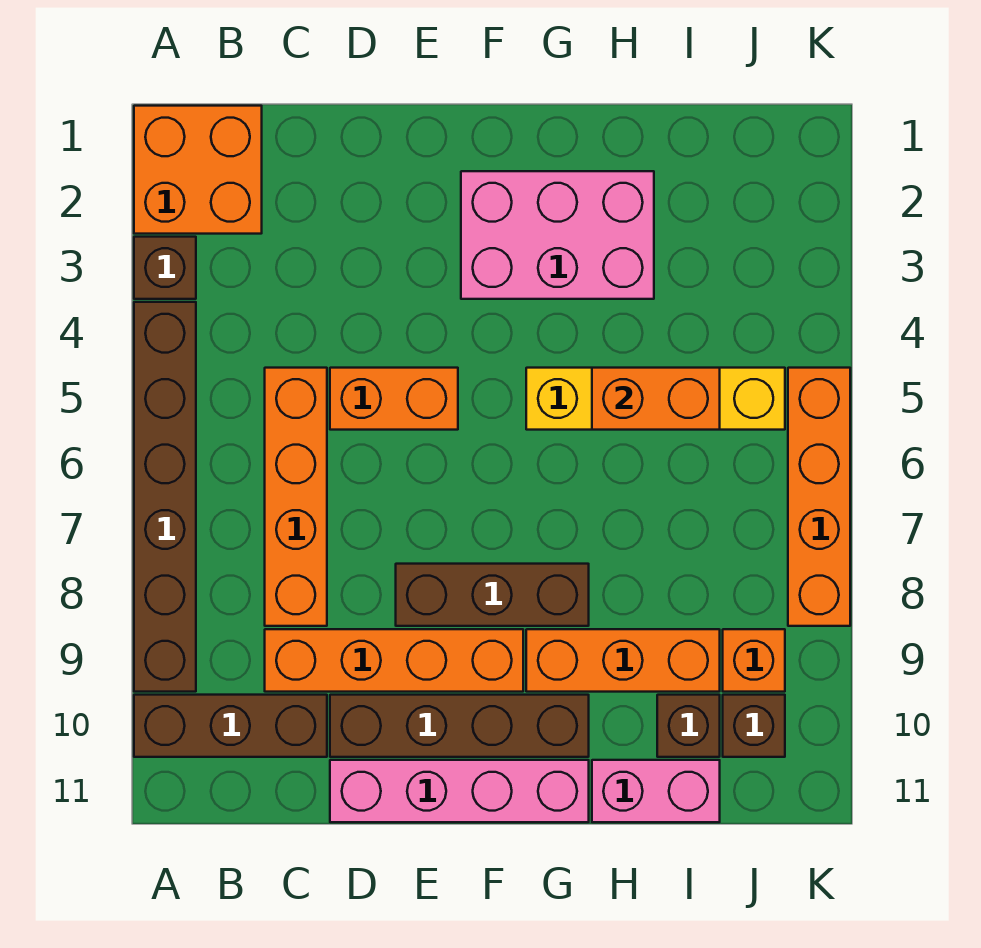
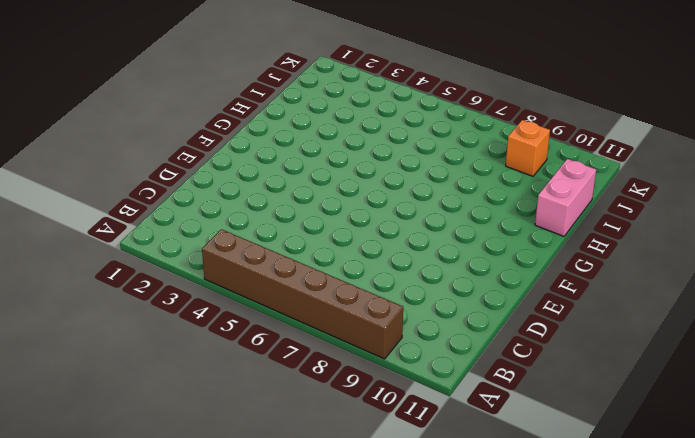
none -> orange 2x2 brick [134,106,262,234]
none -> brown 1x1 brick [134,237,196,299]
none -> brown 1x3 brick [134,695,327,757]

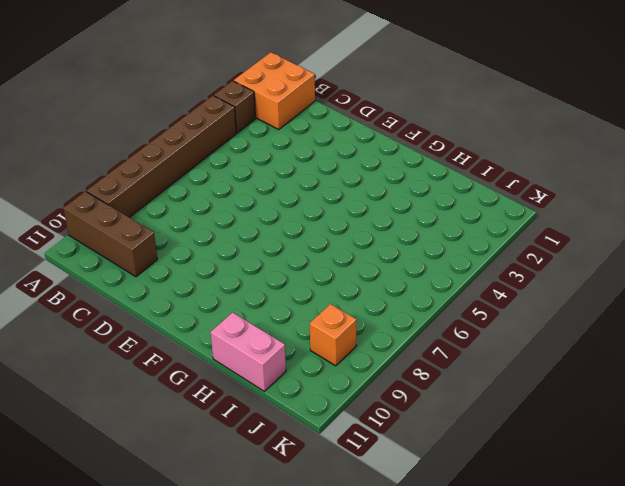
none -> orange 1x4 brick [265,368,327,626]
none -> orange 1x4 brick [265,629,523,692]
none -> orange 1x2 brick [330,368,458,430]

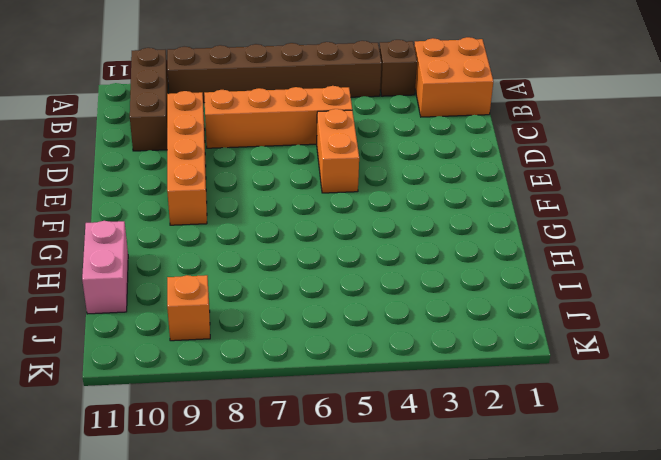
none -> brown 1x4 brick [330,695,589,757]
none -> pink 1x4 brick [330,760,589,822]
none -> brown 1x3 brick [396,564,589,626]

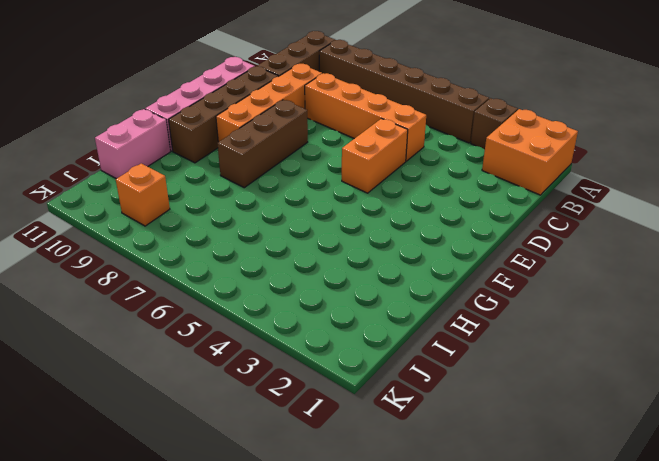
none -> pink 2x3 brick [461,171,654,299]
none -> yellow 1x4 brick [526,368,785,430]
none -> orange 1x3 brick [526,629,720,692]

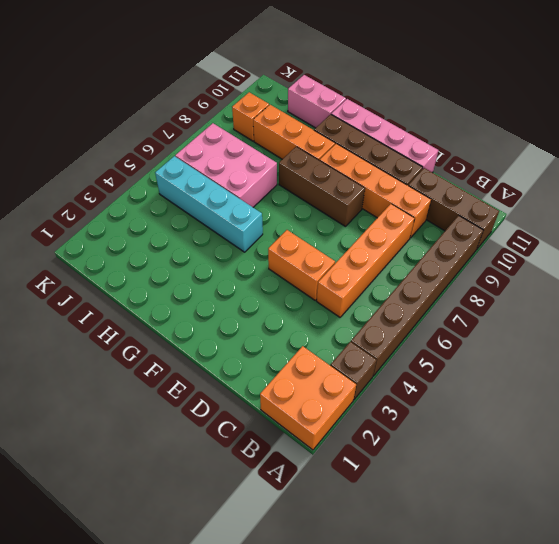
cyan 1x4 brick [155,156,263,252] -> yellow 1x4 brick [526,368,785,430]
pink 2x3 brick [175,123,277,207] -> pink 2x3 brick moved to [461,171,654,299]
none -> brown 1x1 brick [657,695,720,757]
none -> brown 1x1 brick [723,695,785,757]
none -> orange 1x4 brick [788,368,850,626]

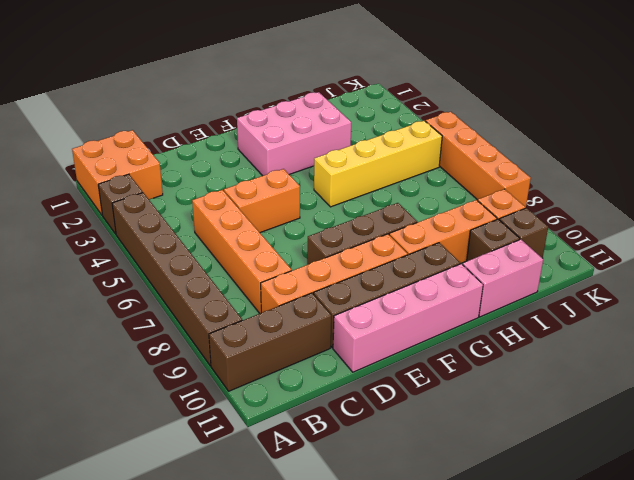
none -> orange 1x2 brick [592,368,720,430]

